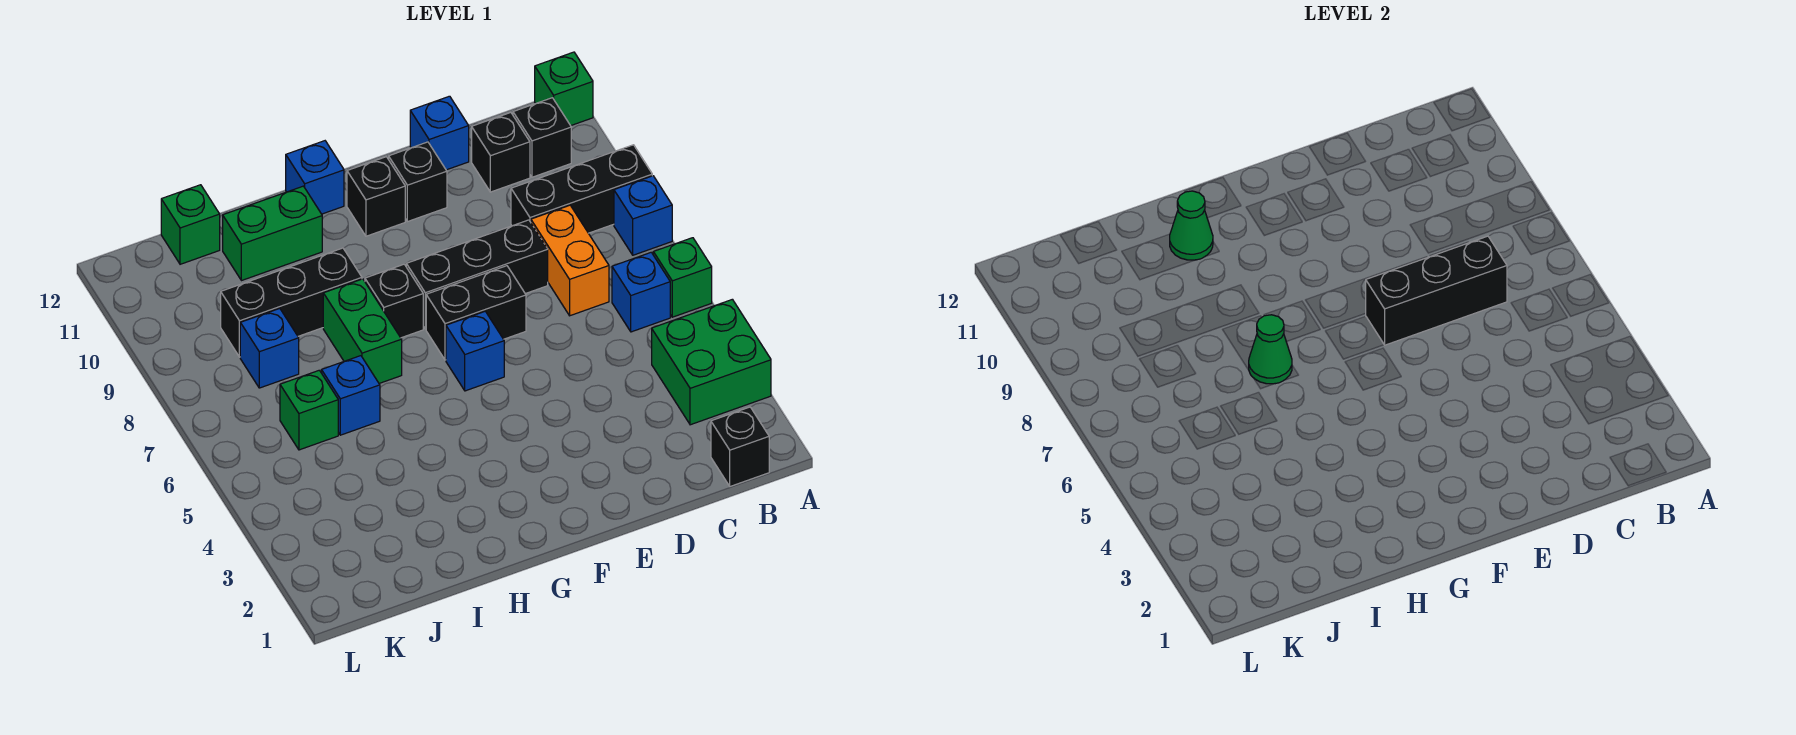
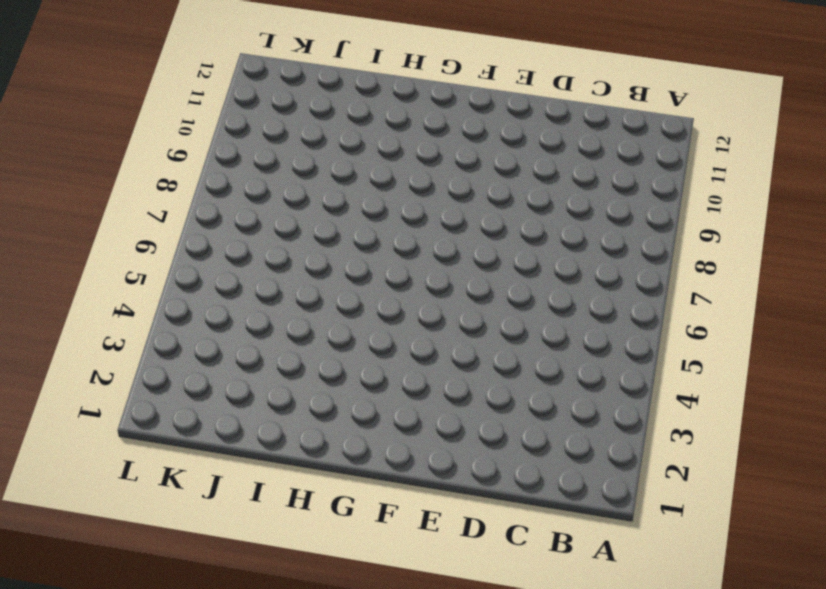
none -> green 2x2 brick [652,299,771,425]
none -> green 1x1 brick [653,238,712,317]
none -> blue 1x1 brick [614,176,672,255]

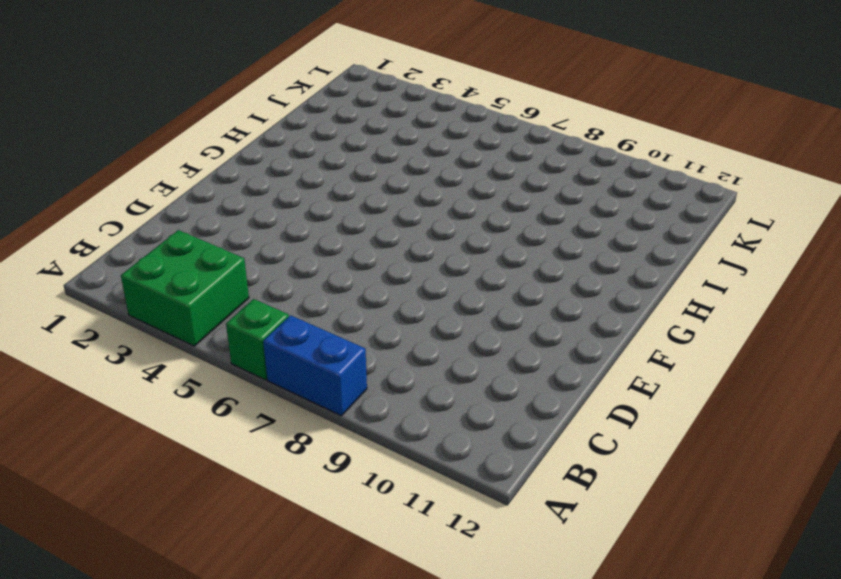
blue 1x2 brick [263,315,367,416] -> blue 1x1 brick [614,176,672,255]
none -> black 1x3 brick [511,145,652,233]
none -> green 1x1 brick [535,52,593,126]
none -> black 1x1 brick [711,407,769,486]

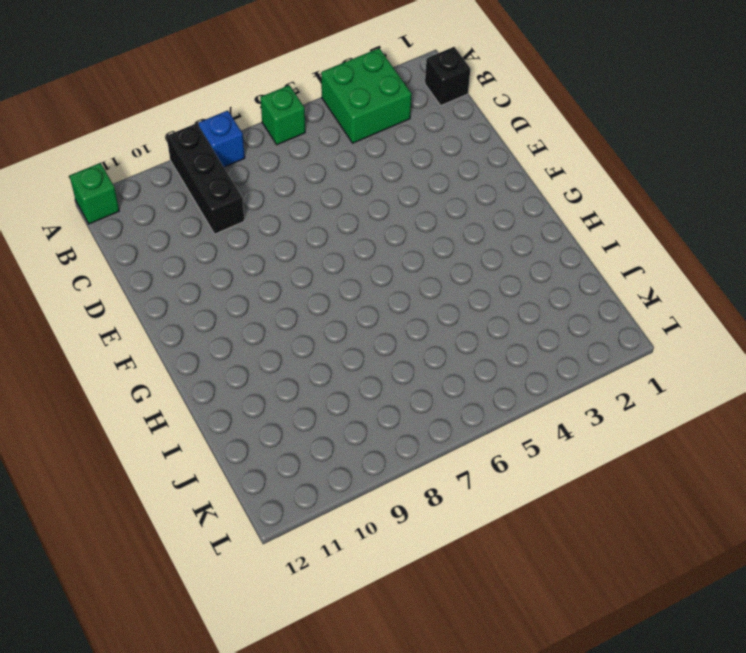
none -> blue 1x1 brick [612,252,670,332]
none -> black 1x1 brick [513,98,571,177]
none -> orange 1x2 brick [531,205,609,316]

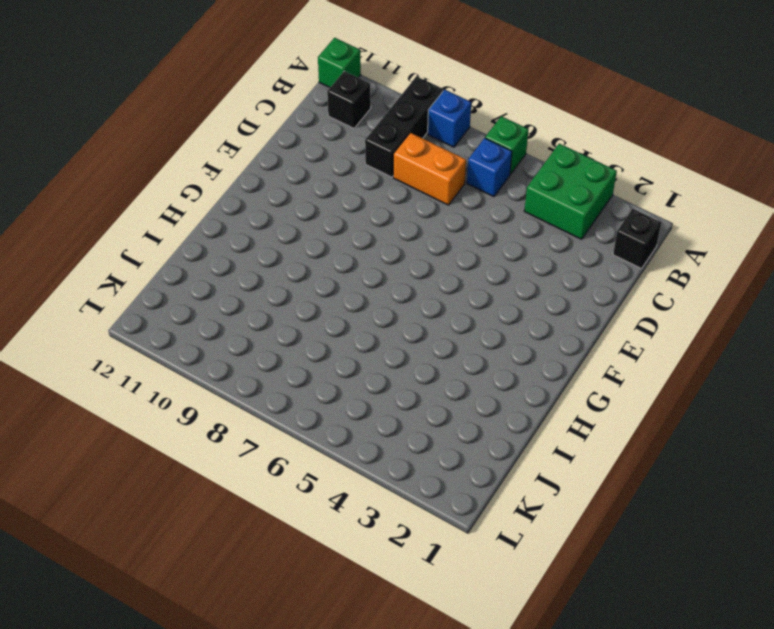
none -> black 1x1 brick [472,113,530,192]
none -> black 1x3 brick [406,220,548,329]
none -> blue 1x1 brick [410,96,469,170]

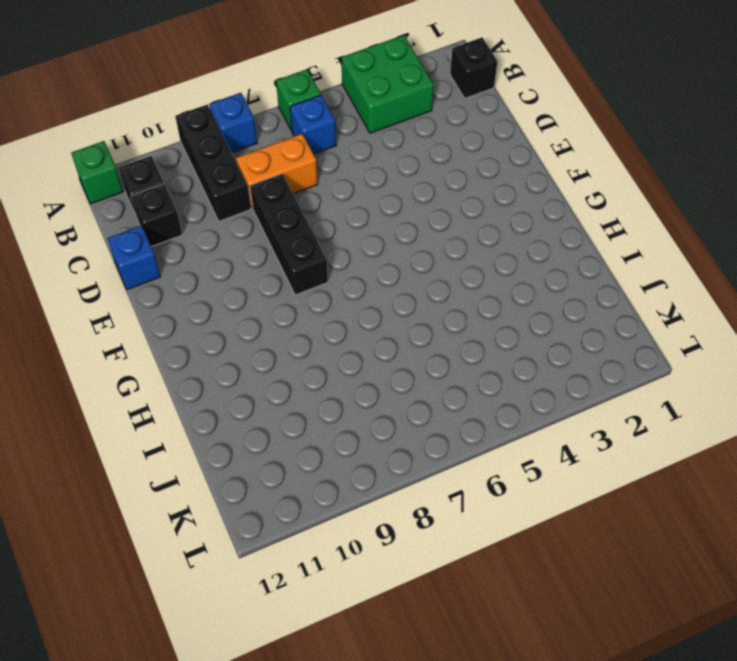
none -> black 1x2 brick [426,266,526,360]
none -> black 1x1 brick [389,142,447,222]
none -> blue 1x1 brick [446,311,504,391]

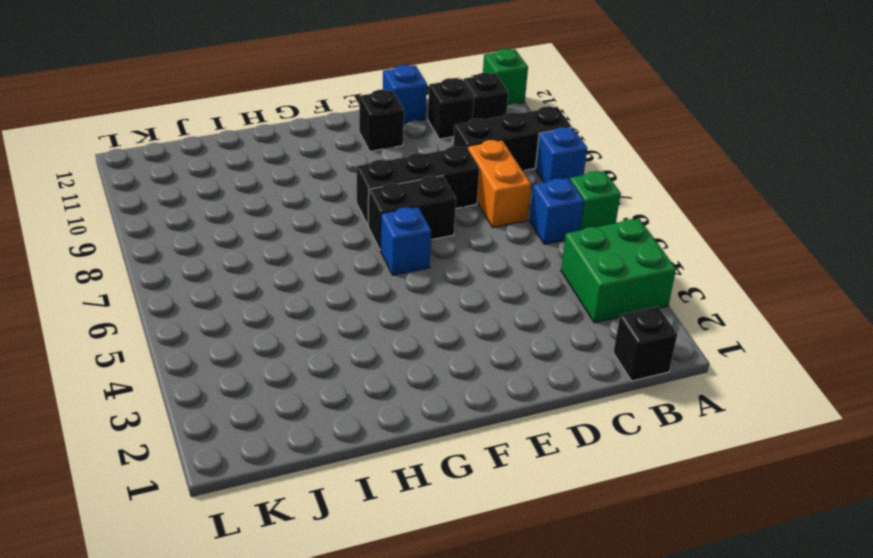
none -> black 1x1 brick [347,157,405,236]
none -> black 1x1 brick [365,264,423,338]
none -> blue 1x1 brick [286,141,344,214]

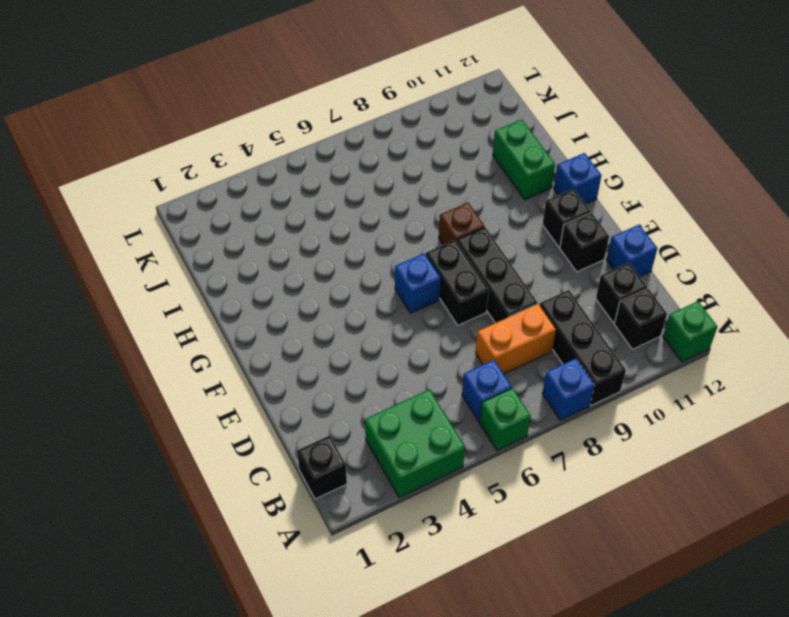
brown 1x1 brick [439,203,484,245] -> black 1x1 brick [365,264,423,338]
none -> green 1x2 brick [323,279,402,383]
none -> black 1x3 brick [221,248,362,357]
none -> blue 1x1 brick [322,356,380,435]

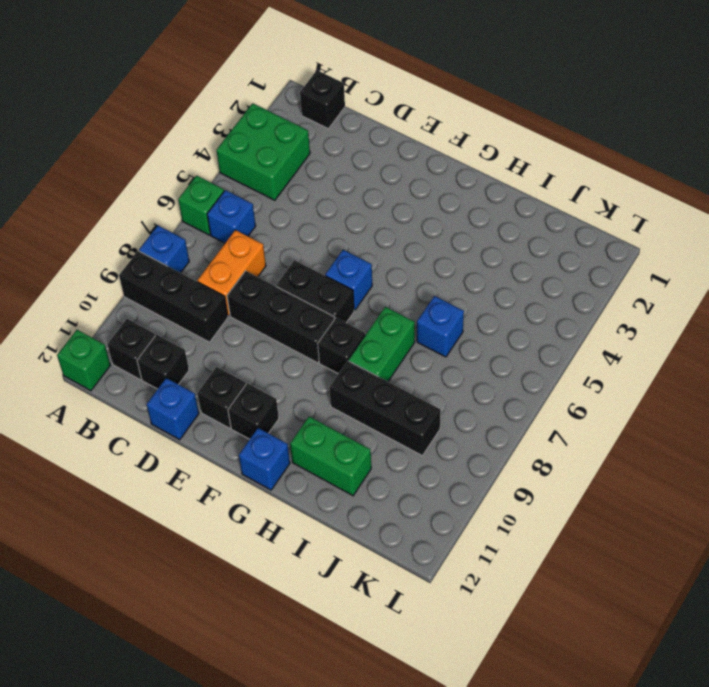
none -> green 1x1 brick [280,370,338,450]
none -> blue 1x1 brick [240,309,299,388]
none -> green 1x1 brick [161,185,220,264]

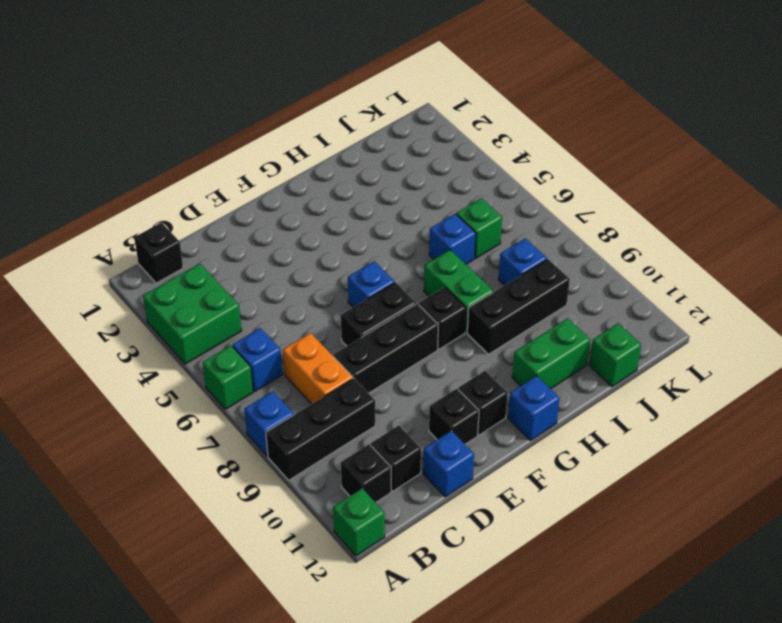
none -> black 1x3 brick [1365,236,1507,345]
none -> green 1x1 cone [1249,315,1292,384]
none -> green 1x1 cone [1170,191,1213,260]

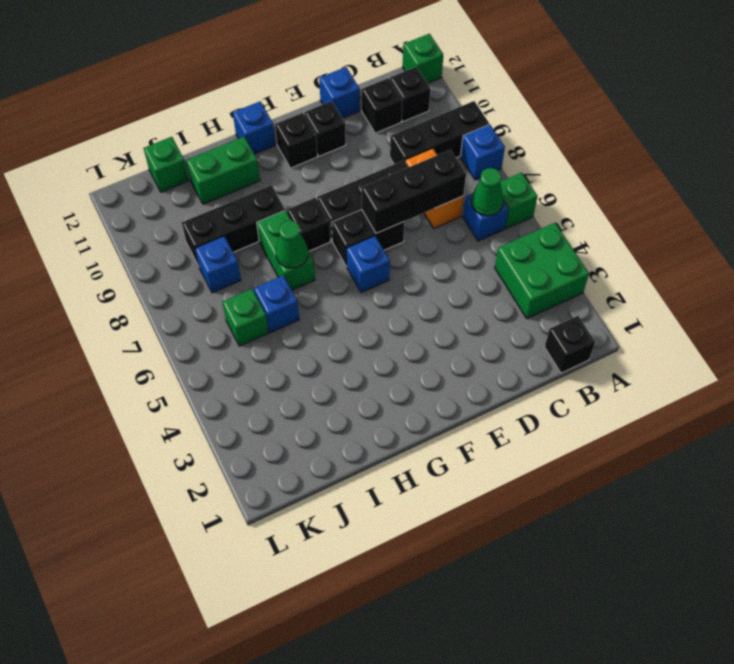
green 1x1 cone [471,168,503,216] -> green 1x1 cone moved to [1170,191,1213,260]

